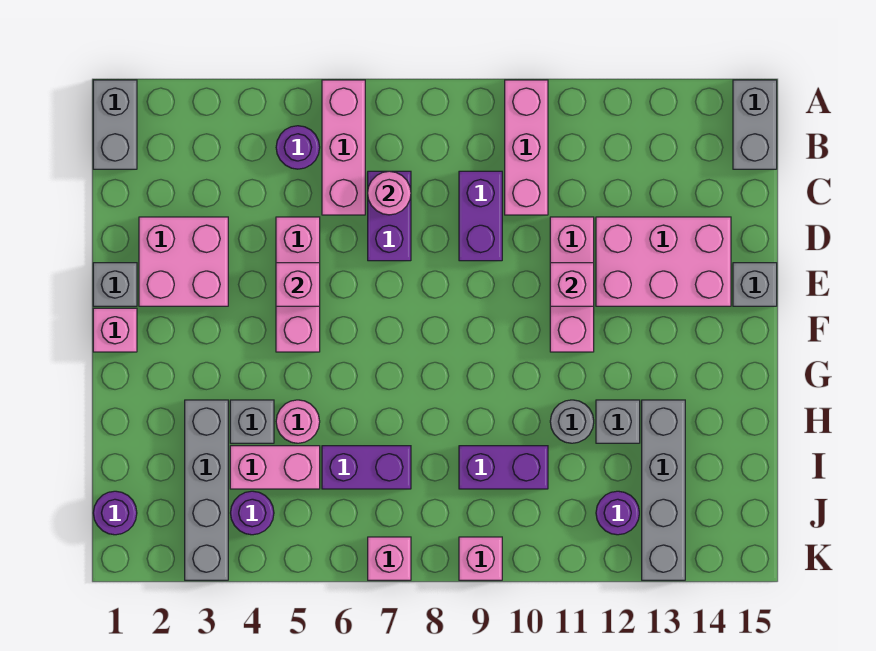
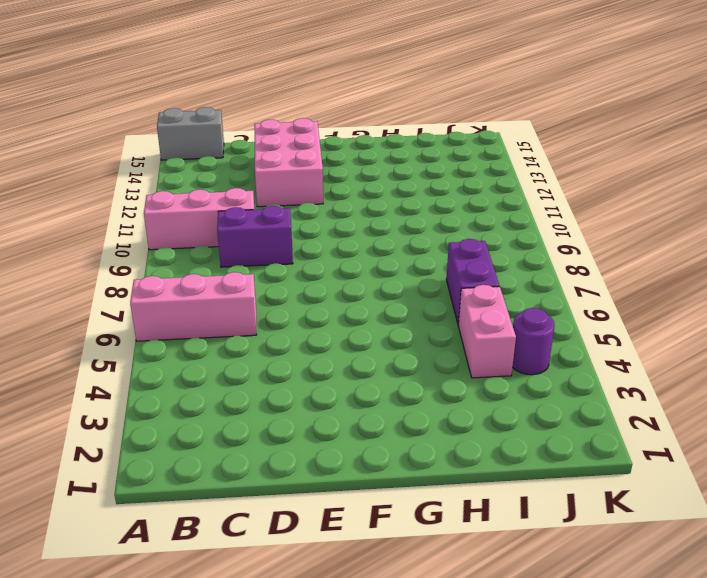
none -> grey 1x2 brick [93,80,137,169]
none -> purple 1x1 round brick [276,126,320,169]
none -> purple 1x2 brick [368,171,411,261]
none -> pink 2x2 brick [139,217,228,306]

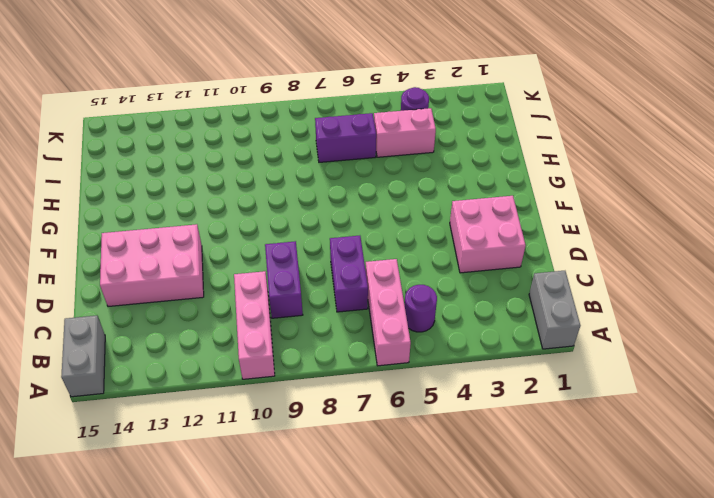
none -> pink 1x3 brick [276,217,320,352]
none -> pink 1x3 brick [550,217,594,352]
none -> grey 1x1 brick [93,263,137,306]
none -> grey 1x1 brick [733,263,777,306]

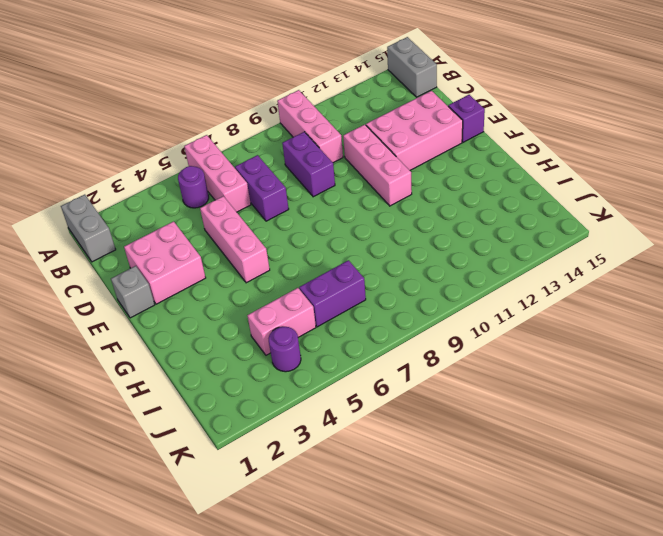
purple 1x1 brick [448,95,485,142] -> grey 1x1 brick [733,263,777,306]
none -> pink 1x1 brick [93,308,137,352]
none -> grey 1x4 brick [185,400,228,580]
none -> grey 1x1 brick [230,400,274,443]
none -> pink 1x1 round brick [276,400,320,443]

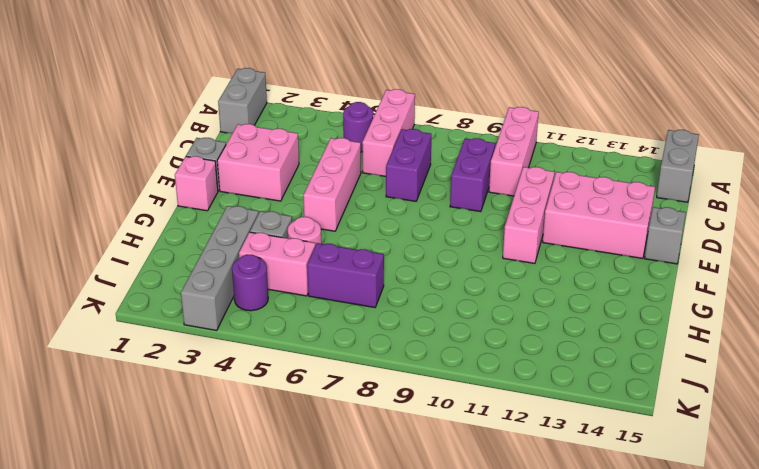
none -> grey 1x1 round brick [550,400,594,443]
none -> grey 1x1 brick [596,400,640,443]
none -> grey 1x4 brick [642,400,685,580]
none -> purple 1x2 brick [459,446,548,489]

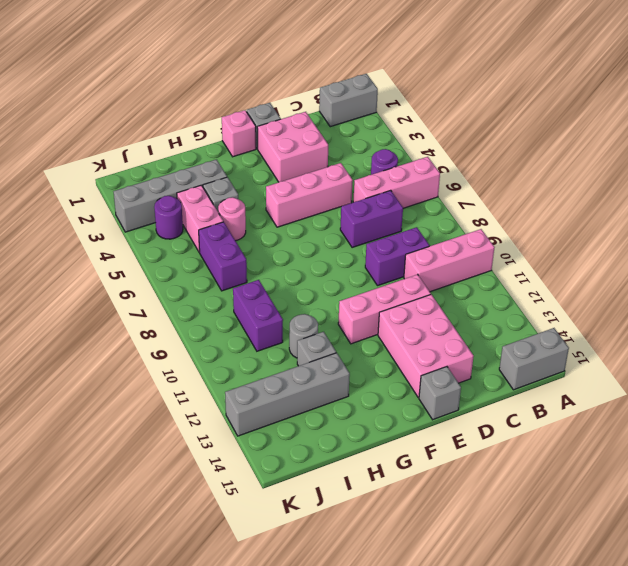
none -> purple 1x1 round brick [93,491,137,535]
none -> purple 1x1 round brick [596,491,639,535]
none -> pink 1x1 brick [368,537,411,580]
none -> pink 1x1 brick [459,537,502,580]

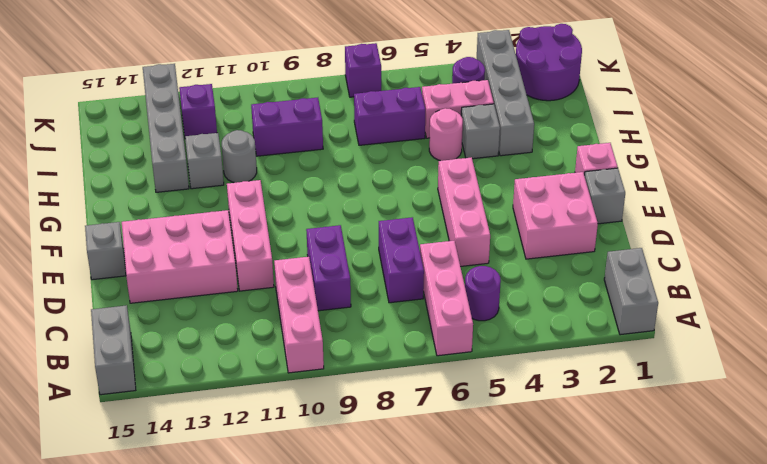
purple 2x2 round brick [516,24,582,101] -> purple 1x1 round brick [93,491,137,535]
purple 1x1 brick [179,84,217,136] -> purple 1x1 round brick [596,491,639,535]
purple 1x1 brick [345,43,381,97] -> pink 1x1 brick [368,537,411,580]
none -> pink 1x1 brick [459,537,502,580]
none -> pink 1x1 round brick [368,171,411,215]
none -> pink 1x1 brick [276,263,320,306]
none -> pink 1x1 brick [550,263,594,306]

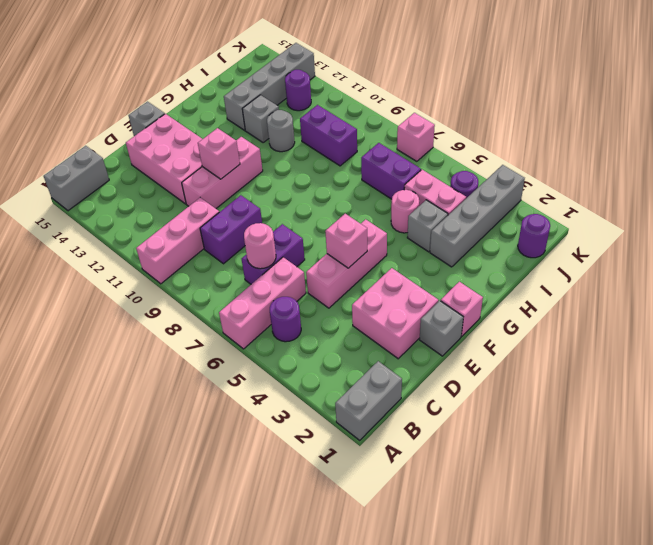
none -> pink 1x1 brick [459,537,502,580]

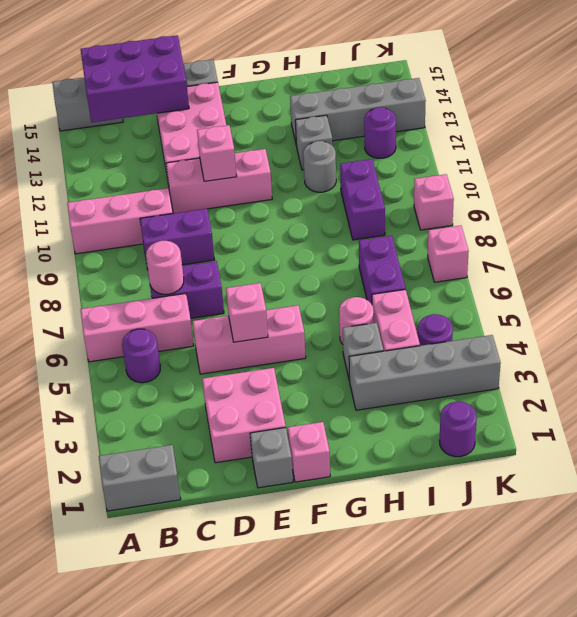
purple 2x3 brick [81,35,189,122] -> none

